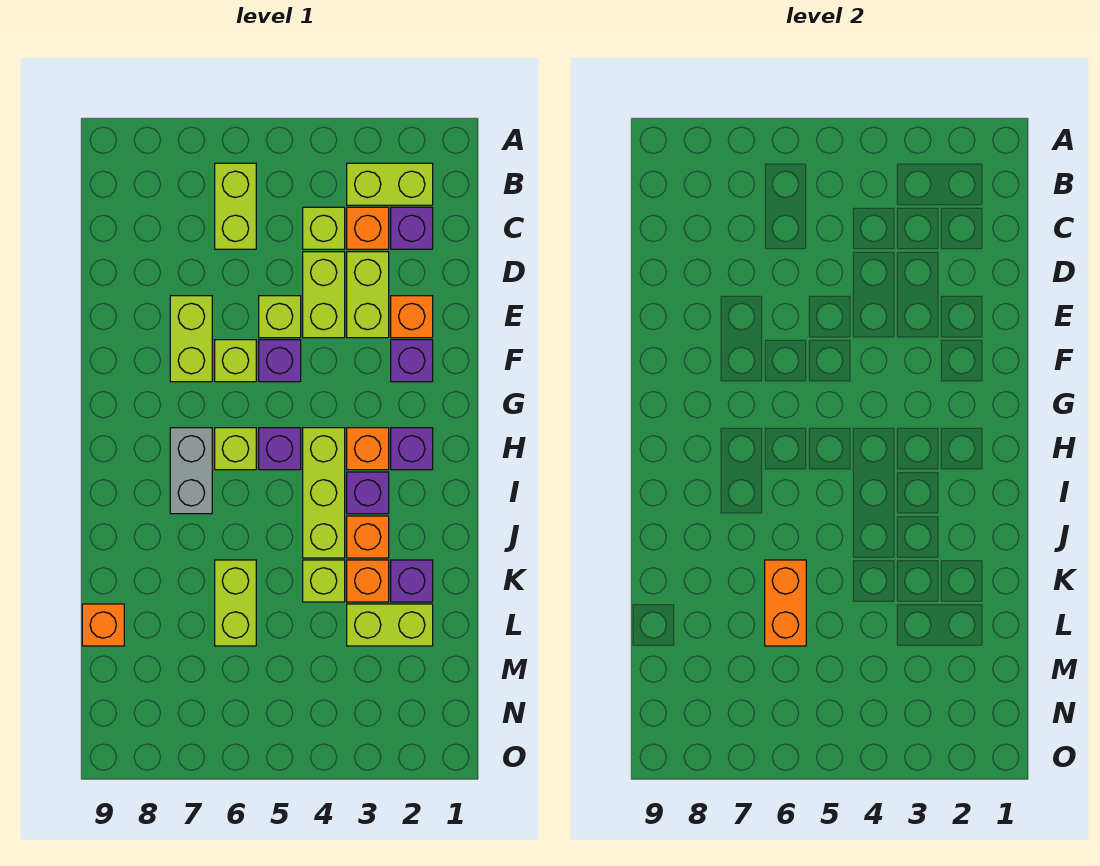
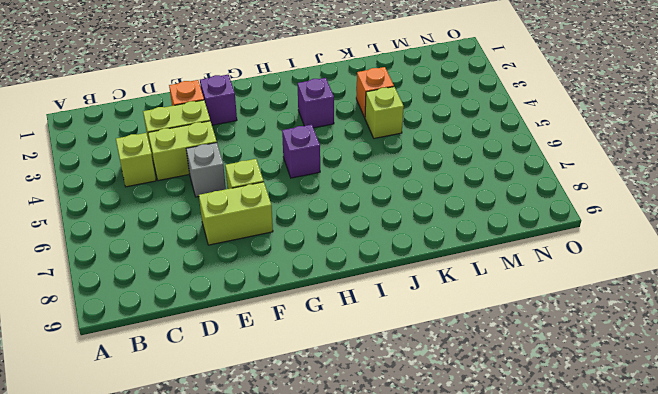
grey 1x1 brick [186,143,226,197] -> lime 1x1 brick [259,296,301,338]
none -> lime 1x2 brick [347,163,433,205]
none -> lime 1x2 brick [215,163,256,249]
none -> purple 1x1 brick [391,207,433,249]

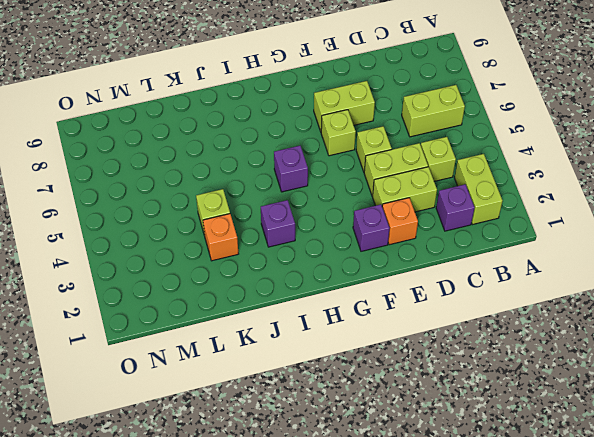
none -> orange 1x1 brick [347,207,389,249]
none -> purple 1x1 brick [259,340,301,382]
none -> purple 1x1 brick [391,428,433,470]

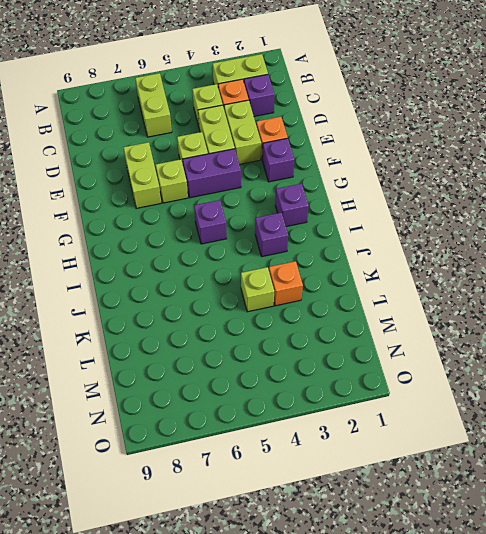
purple 1x2 brick [183,149,241,198] -> purple 1x1 brick [259,340,301,382]
none -> orange 1x1 brick [347,428,389,470]
none -> lime 1x3 brick [303,428,345,558]
none -> lime 1x1 brick [215,428,256,470]

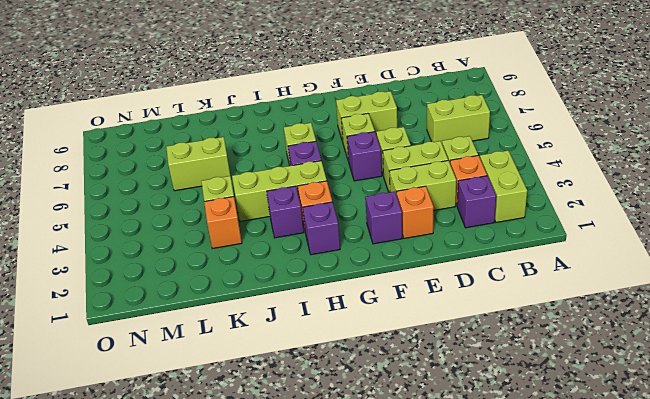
none -> grey 1x2 brick [170,428,212,514]
none -> orange 1x1 brick [347,516,389,558]
none -> purple 1x1 brick [391,560,433,602]

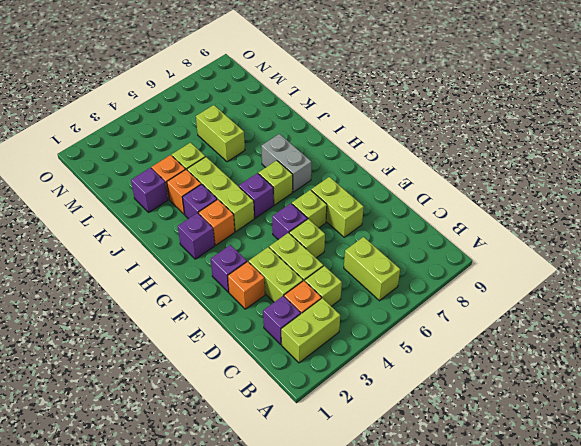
none -> lime 1x2 brick [347,604,433,646]
none -> orange 1x1 brick [82,604,124,646]
none -> orange 1x2 brick [765,560,806,646]

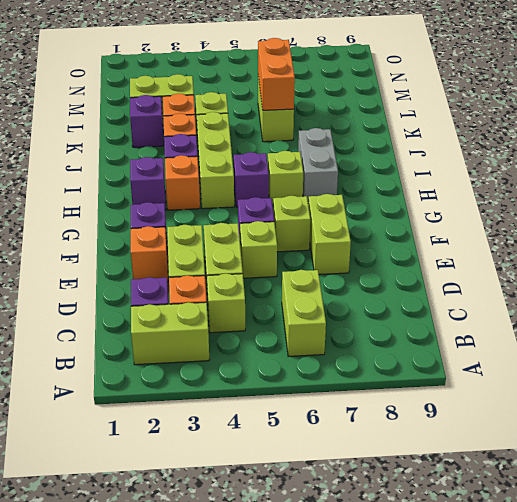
none -> orange 1x1 brick [82,604,124,646]

